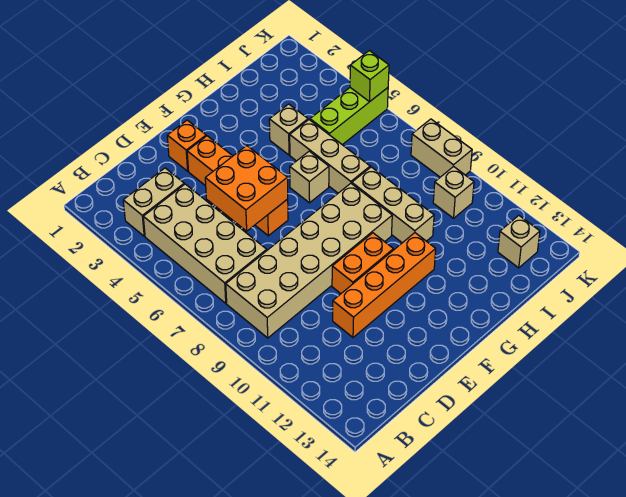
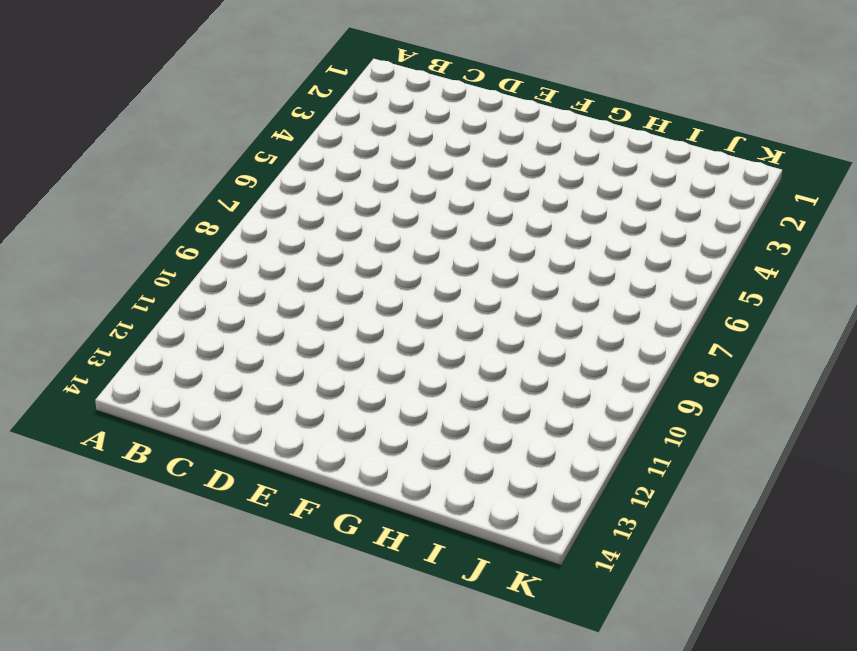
none -> tan 1x2 brick [123,168,184,236]
none -> tan 2x4 brick [143,184,267,303]
none -> tan 2x6 brick [226,183,392,338]

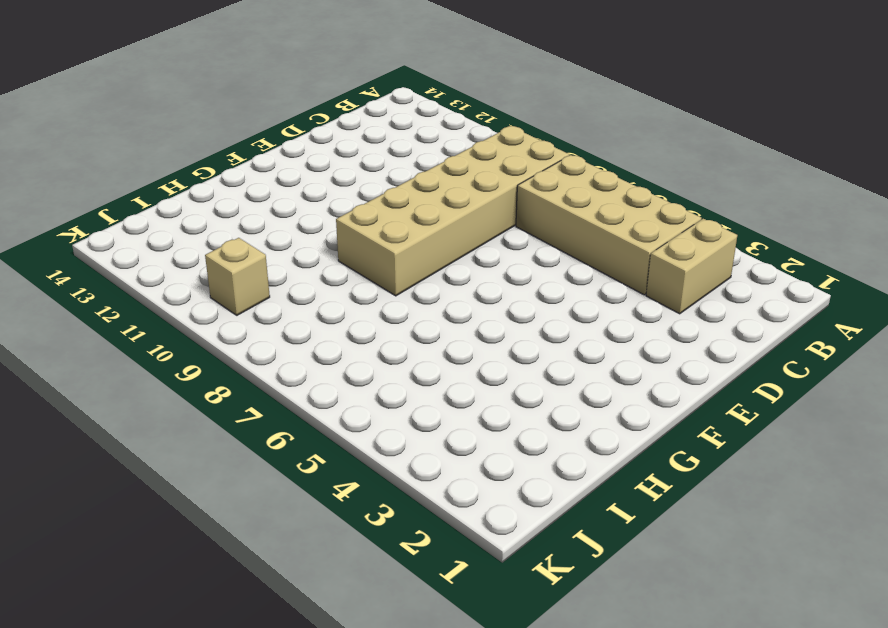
none -> orange 1x4 brick [333,233,436,337]
none -> orange 1x1 brick [167,120,206,171]
none -> orange 1x4 brick [187,136,288,236]

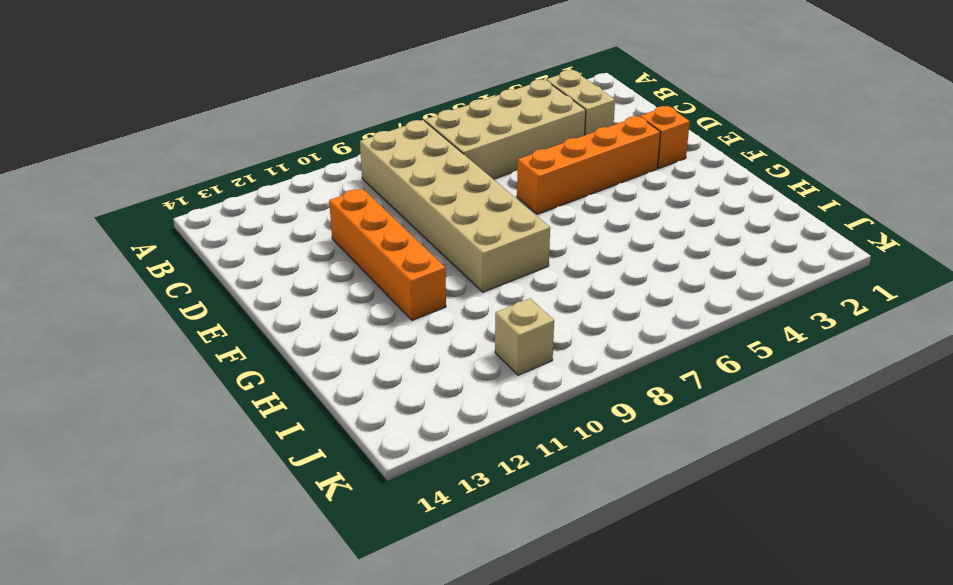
none -> orange 1x2 brick [332,233,393,294]
none -> tan 1x1 brick [290,151,329,203]
none -> tan 1x1 brick [269,104,308,155]

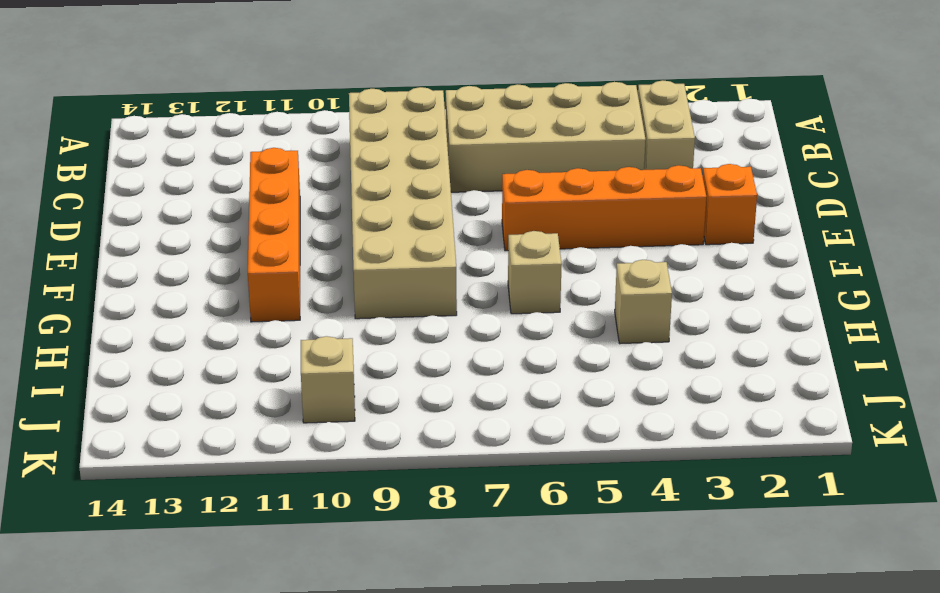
none -> orange 1x2 brick [332,233,393,294]
none -> tan 1x3 brick [290,120,370,193]
none -> tan 1x3 brick [352,167,434,243]

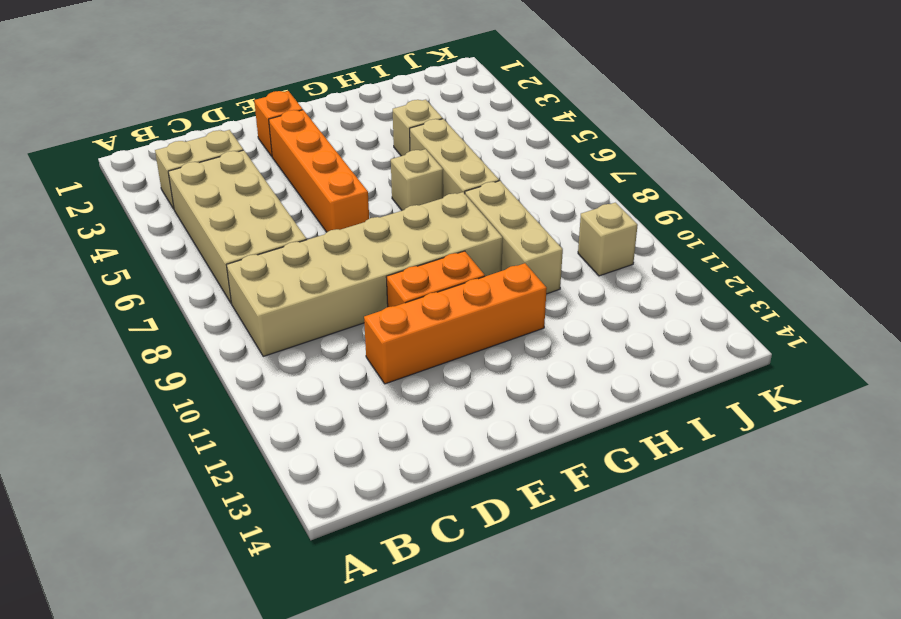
none -> lime 1x3 brick [310,88,388,145]
none -> tan 1x1 brick [498,216,540,268]
none -> tan 1x2 brick [411,119,472,177]

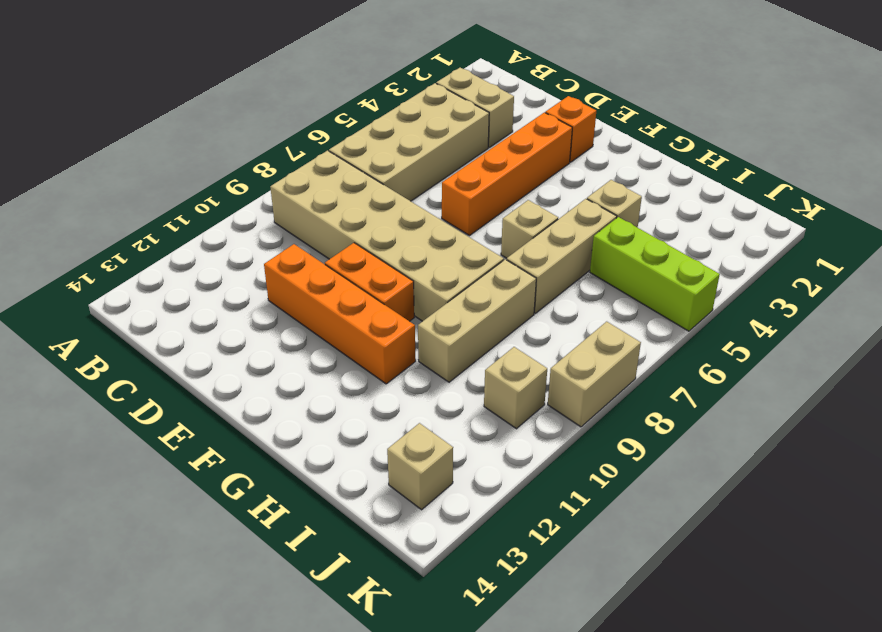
none -> orange 2x2 brick [205,146,288,231]
none -> lime 1x1 brick [350,51,389,102]

